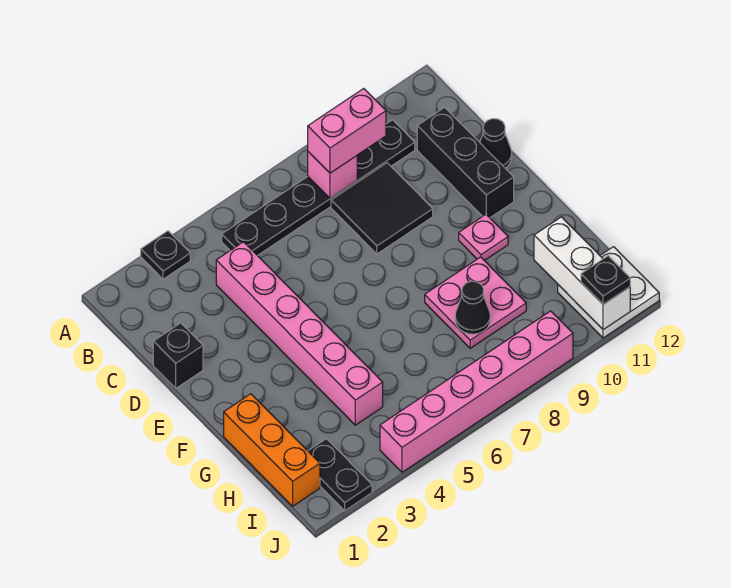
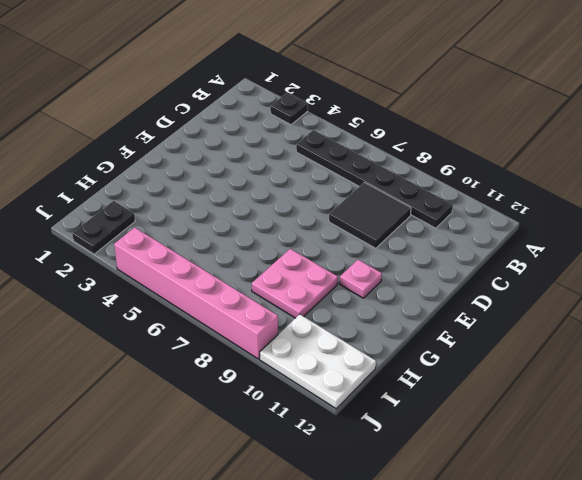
white 2x3 plate [260,314,376,409] -> white 2x2 plate [558,247,659,338]
none -> pink 1x6 brick [216,242,383,425]
none -> black 1x3 brick [417,107,514,218]
none -> black 1x1 brick [153,323,203,388]

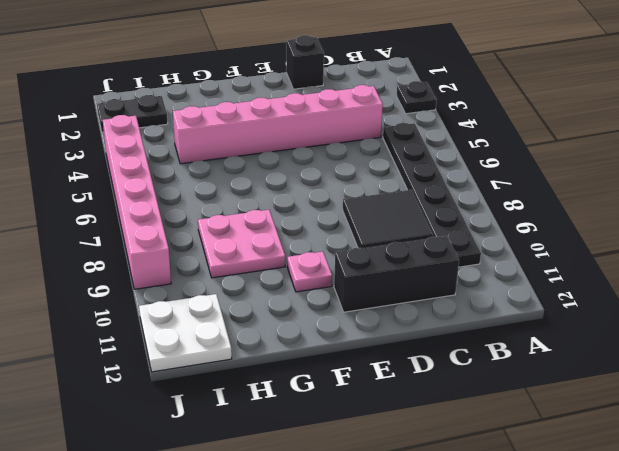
none -> black 1x1 cone [480,119,512,168]
none -> orange 1x3 brick [224,394,320,506]
none -> pink 1x1 brick [308,152,357,198]

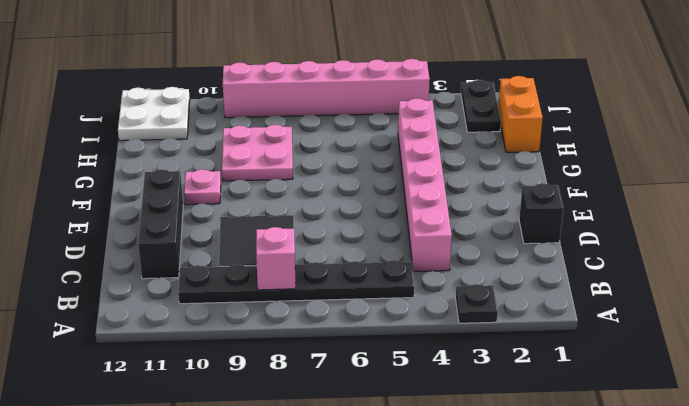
orange 1x2 brick [498,76,543,152] -> orange 1x3 brick [224,394,320,506]
none -> black 1x1 cone [480,119,512,168]
none -> black 1x1 cone [455,281,490,334]
none -> white 1x3 brick [534,217,630,330]

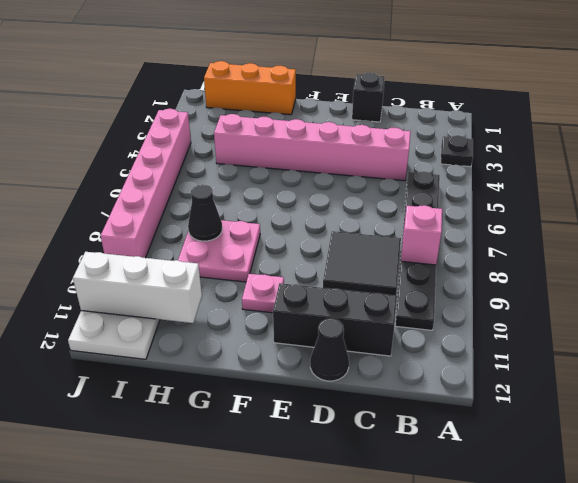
none -> black 1x2 plate [308,439,372,511]
none -> pink 1x2 brick [308,89,386,173]
none -> black 1x1 plate [581,256,630,304]

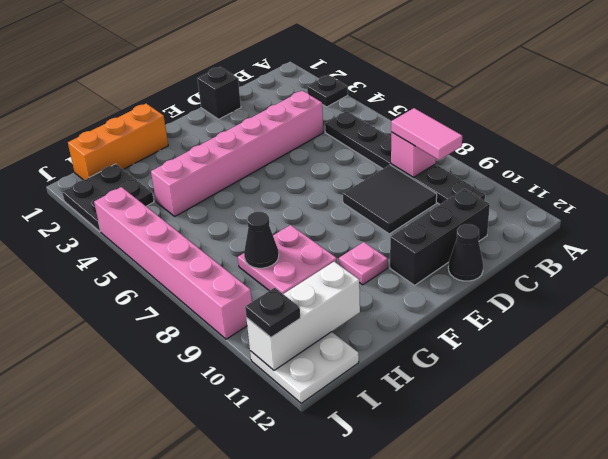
pink 1x2 tile [391,108,462,160] -> pink 1x2 brick [308,89,386,173]
black 2x2 plate [62,164,154,232] -> black 1x2 plate [308,439,372,511]

